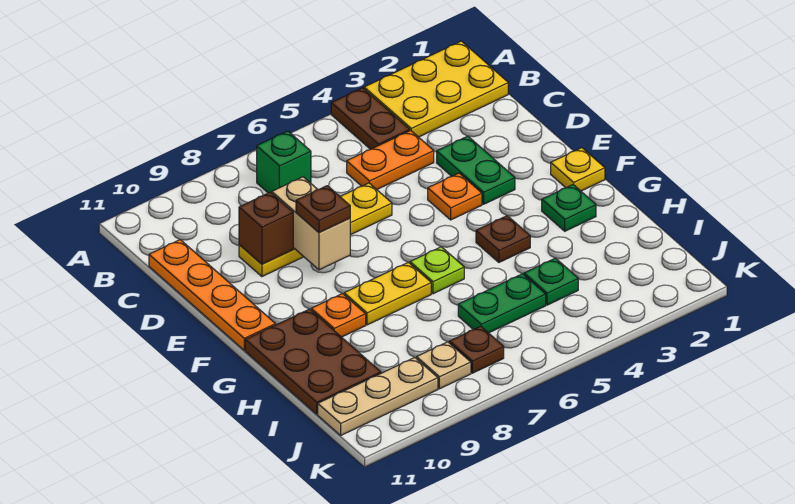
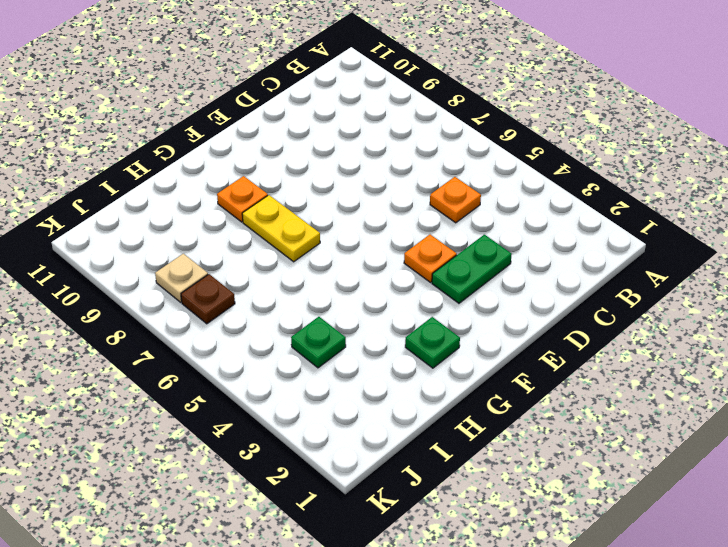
orange 1x1 plate [430,177,481,223] -> orange 1x2 plate [347,131,434,189]
none -> yellow 2x3 plate [364,41,508,137]
none -> brown 1x2 plate [331,88,410,149]
none -> green 1x1 brick [257,131,311,193]

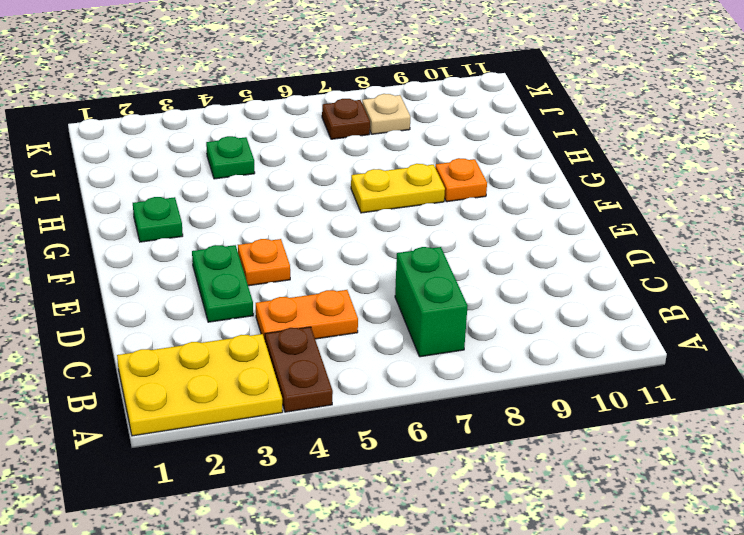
green 1x2 brick [395,247,467,357] -> green 1x1 brick [257,131,311,193]
none -> orange 1x4 plate [149,240,276,350]
none -> yellow 1x4 plate [239,183,392,277]
none -> yellow 1x1 plate [551,148,605,191]

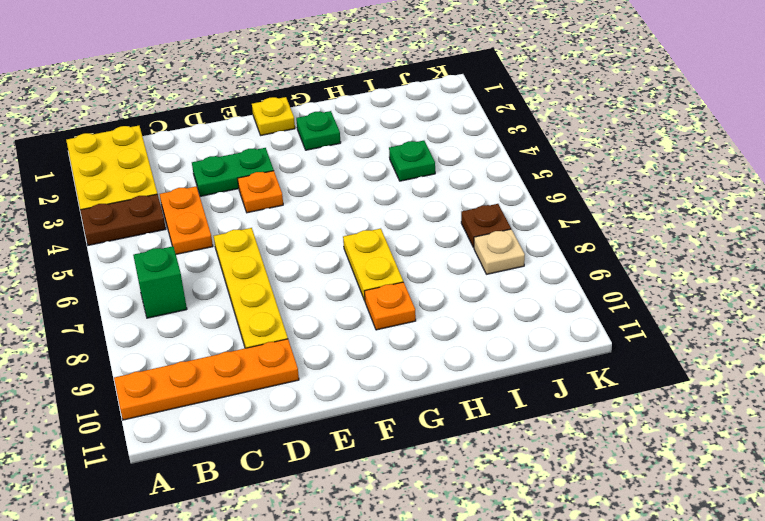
orange 1x4 plate [114,339,299,420] -> orange 1x4 plate moved to [149,240,276,350]
none -> brown 1x1 plate [476,216,530,262]
none -> lime 1x1 plate [410,247,464,294]
none -> brown 2x3 plate [245,309,381,414]

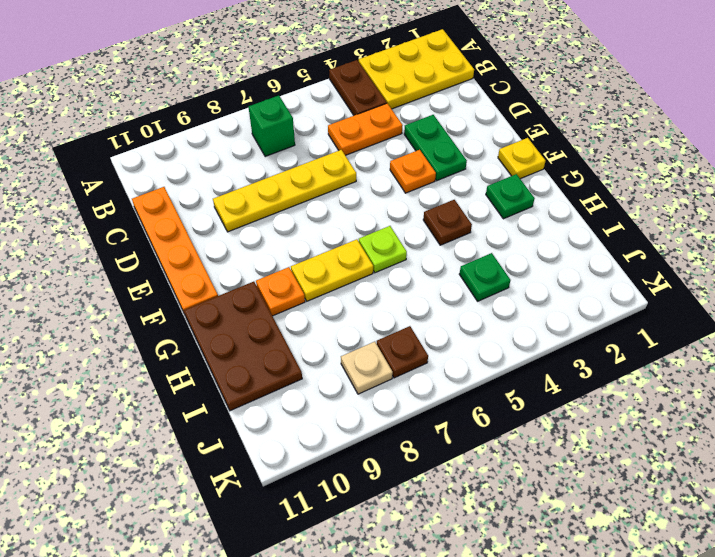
none -> green 1x2 plate [458,274,546,333]
none -> tan 1x3 plate [318,357,438,435]
none -> tan 1x2 brick [272,177,350,270]

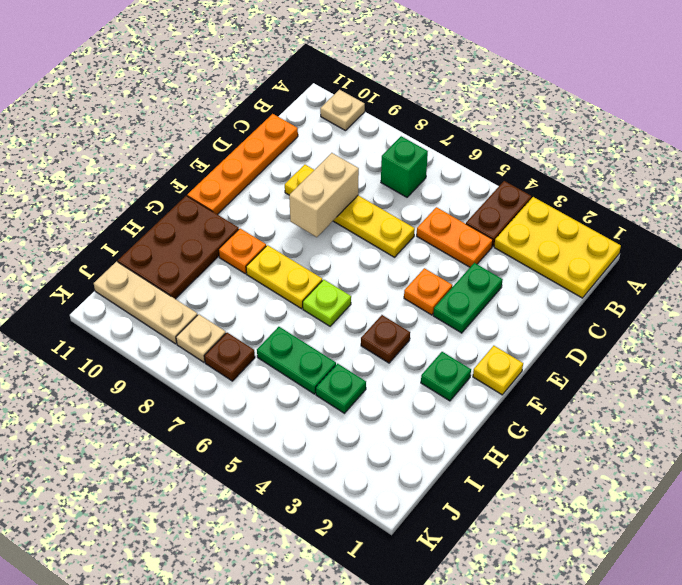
tan 1x1 plate [320,90,365,131] -> none
none -> brown 1x1 brick [239,192,293,264]
none -> brown 1x1 plate [296,186,350,233]

